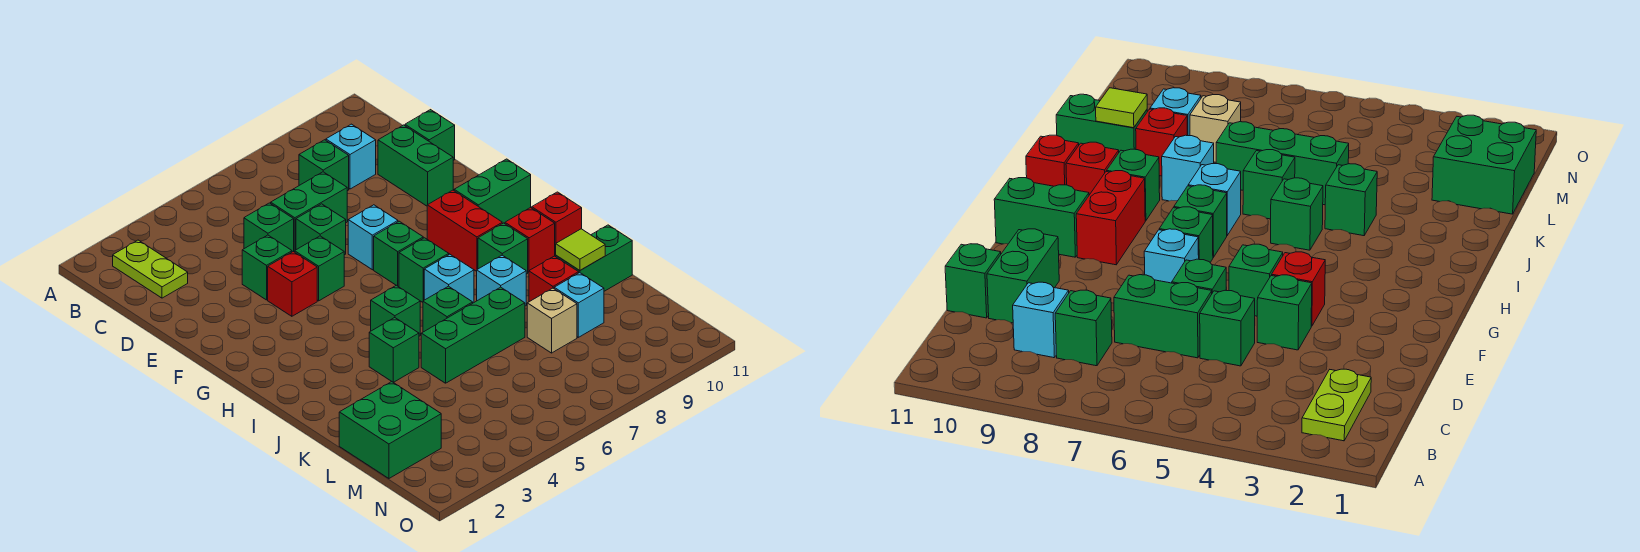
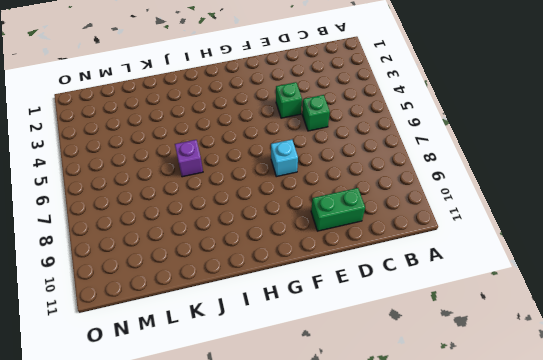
purple 1x1 brick [175,140,203,177] -> green 1x1 brick [423,286,473,332]
none -> lime 1x2 plate [113,240,188,298]
none -> green 1x1 brick [299,140,349,191]
none -> cyan 1x1 brick [326,124,376,189]
none -> green 1x2 brick [271,172,347,252]

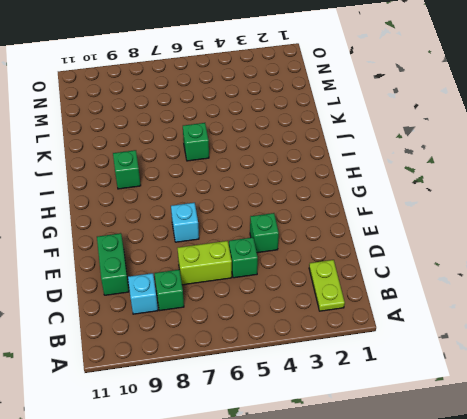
lime 1x2 brick [177,241,232,285] -> green 1x2 brick [271,172,347,252]
none -> green 1x1 brick [405,110,455,160]
none -> green 1x1 brick [296,204,346,255]
none -> red 1x1 brick [268,252,317,316]
none -> green 1x1 brick [295,236,344,301]

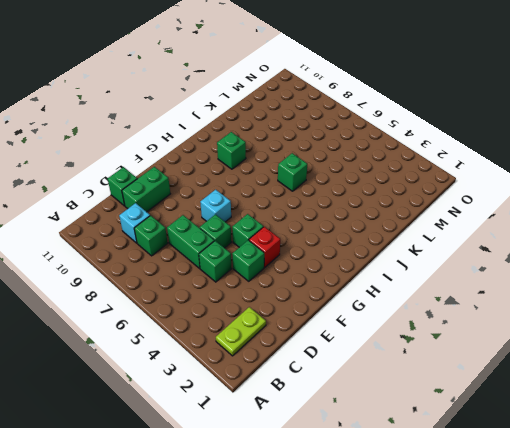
none -> green 1x1 brick [374,221,423,286]
none -> red 1x2 brick [427,190,502,271]
none -> green 1x2 brick [454,159,531,224]
none -> green 1x1 brick [399,238,449,302]

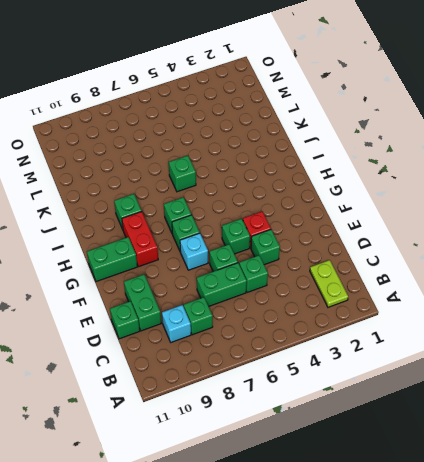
none -> green 1x1 brick [371,285,420,336]
none -> cyan 1x1 brick [424,254,474,303]
none -> red 1x1 brick [505,207,555,272]
none -> red 1x1 brick [532,192,582,257]

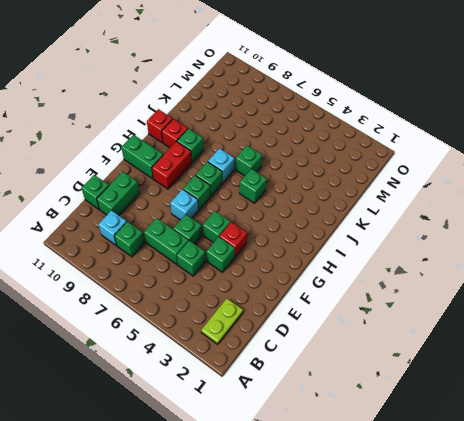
none -> green 1x1 brick [369,318,419,382]
none -> cyan 1x1 brick [477,255,526,306]
none -> green 1x3 brick [421,287,525,383]
none -> red 1x1 brick [529,256,579,302]

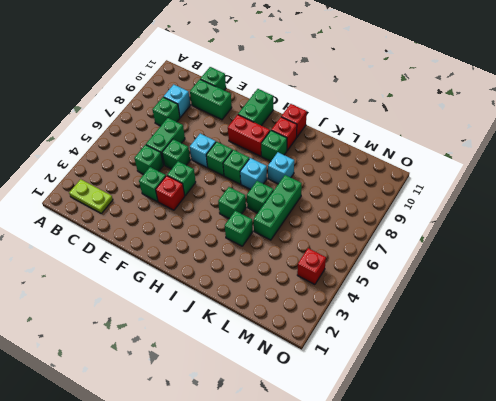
red 1x1 brick [297,248,326,285] -> red 1x1 brick moved to [529,256,579,302]
none -> green 1x2 brick [556,225,632,291]
none -> green 2x2 brick [339,382,441,478]
none -> tan 1x1 brick [527,288,577,353]
none -> cyan 1x1 brick [554,273,604,337]

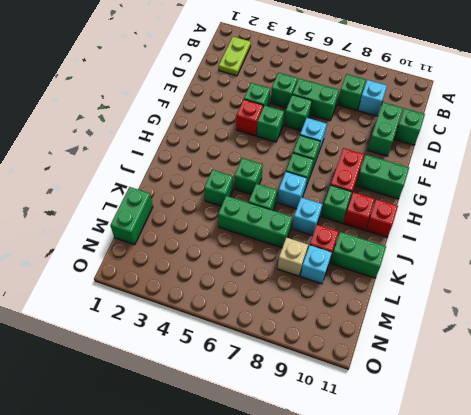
green 1x2 brick [110,187,153,245] -> green 2x2 brick [339,382,441,478]
none -> lime 1x1 tile [556,229,605,271]

